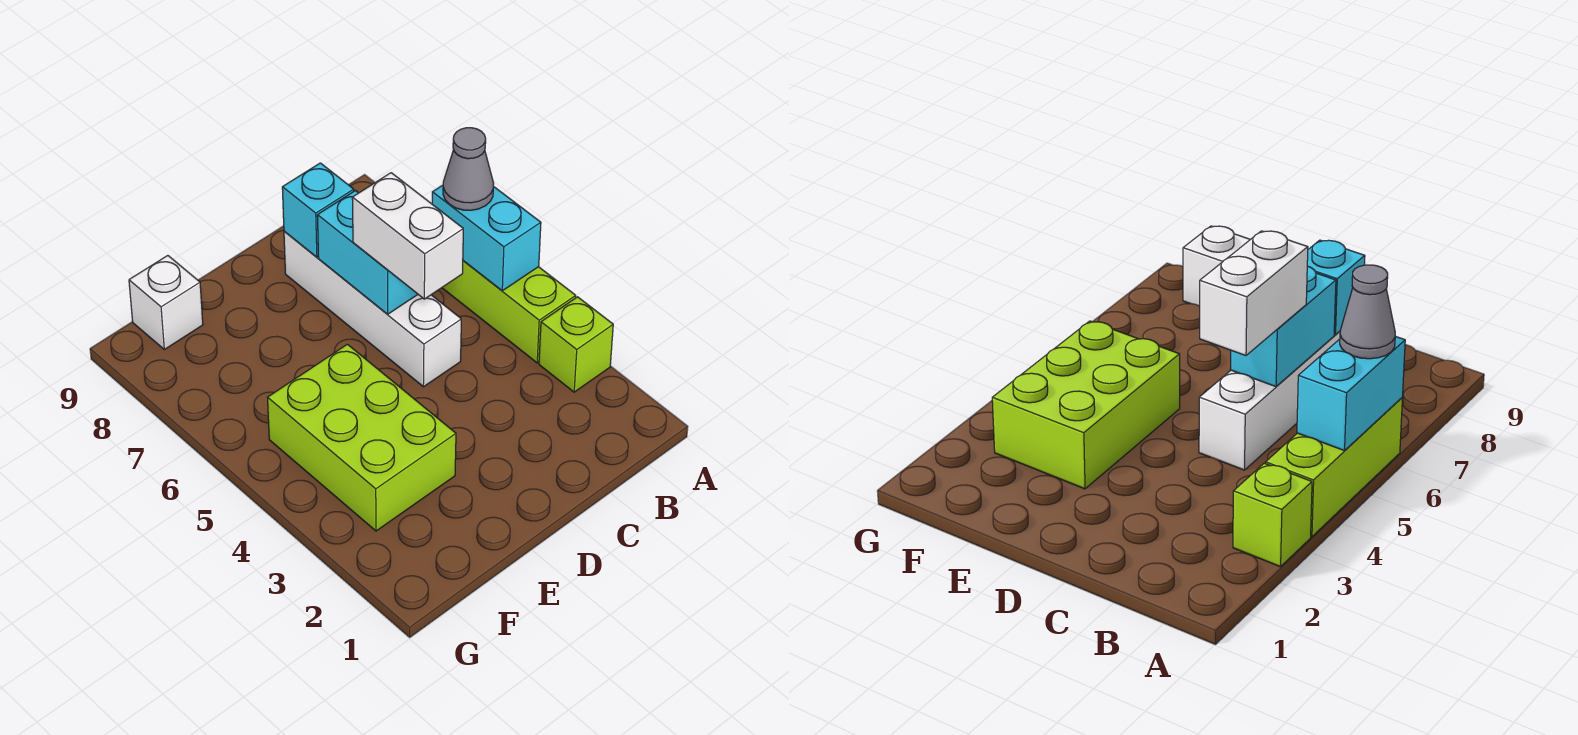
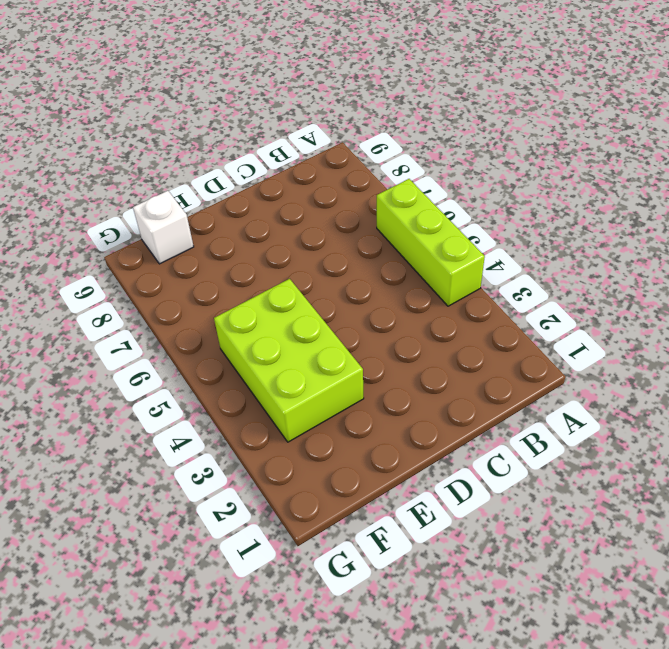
none -> lime 1x1 brick [539,297,613,392]
none -> white 1x4 brick [284,231,461,387]

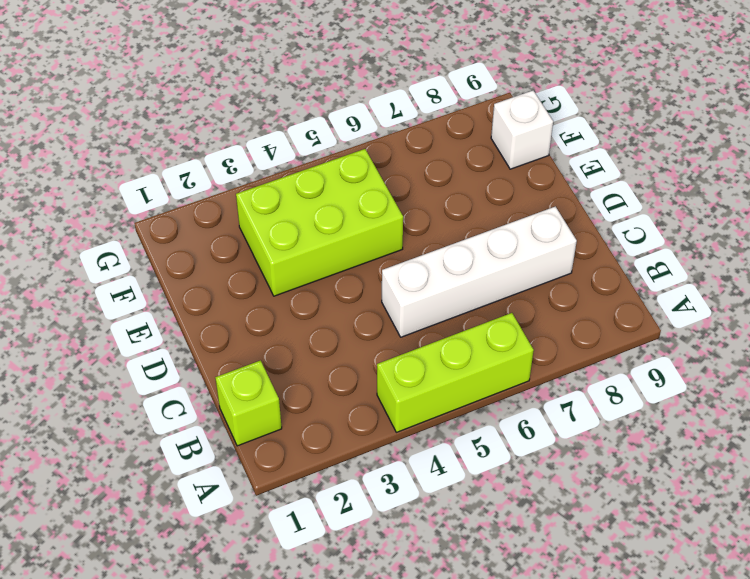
lime 1x1 brick [215,361,282,446] -> lime 1x1 brick moved to [539,297,613,392]
none -> cyan 1x2 brick [432,185,541,291]
none -> cyan 1x2 brick [317,191,418,314]

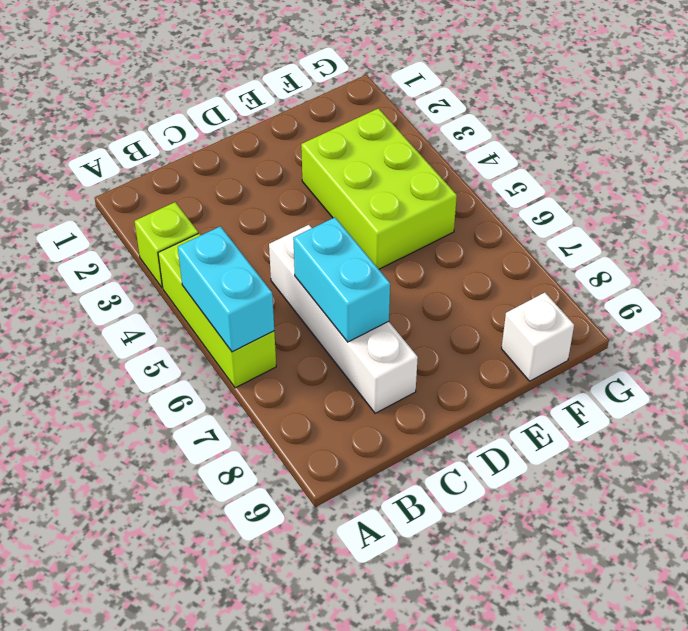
none -> cyan 1x1 brick [282,163,354,257]
none -> grey 1x1 cone [443,128,494,210]

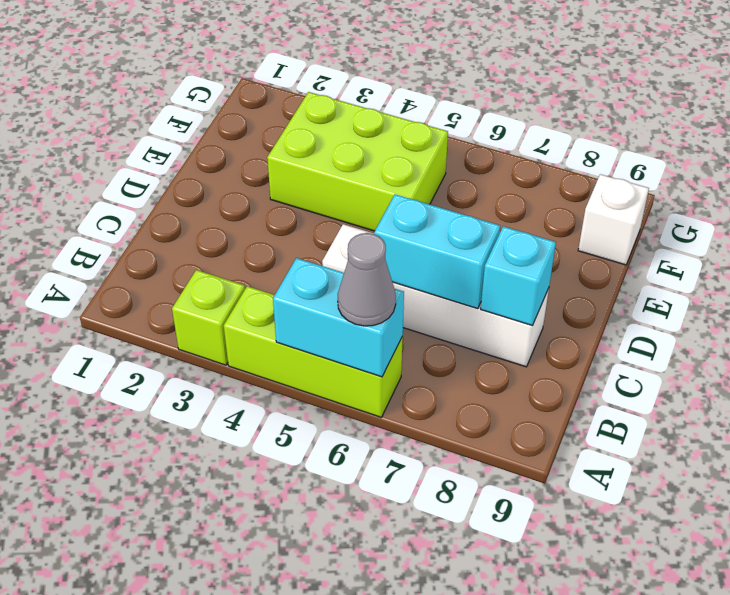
none -> white 1x2 brick [352,173,463,299]

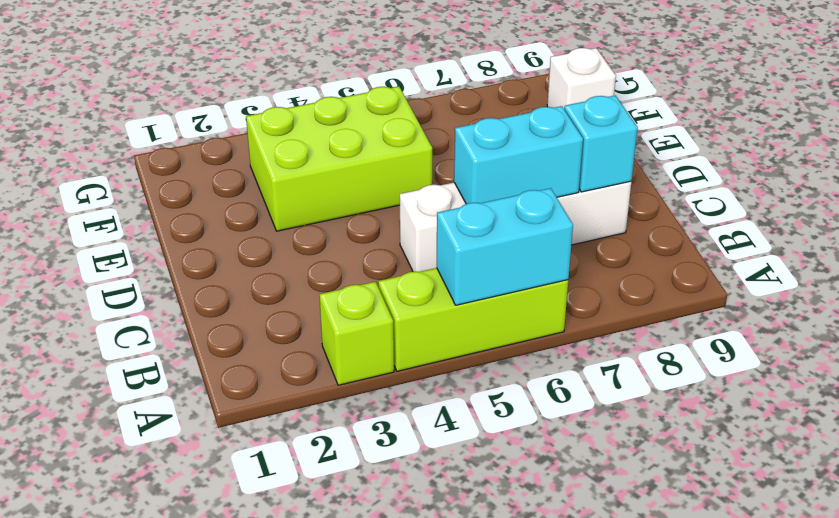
none -> grey 1x1 cone [443,128,494,210]
none -> white 1x2 brick [352,173,463,299]

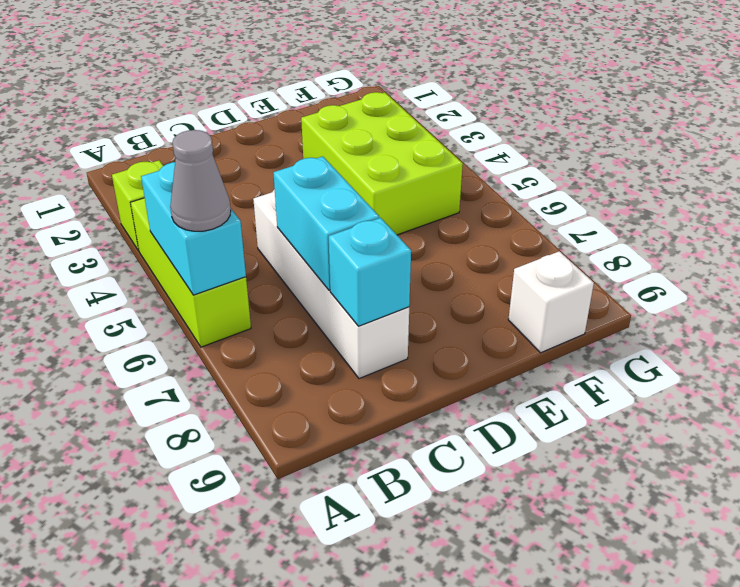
none -> white 1x2 brick [352,173,463,299]

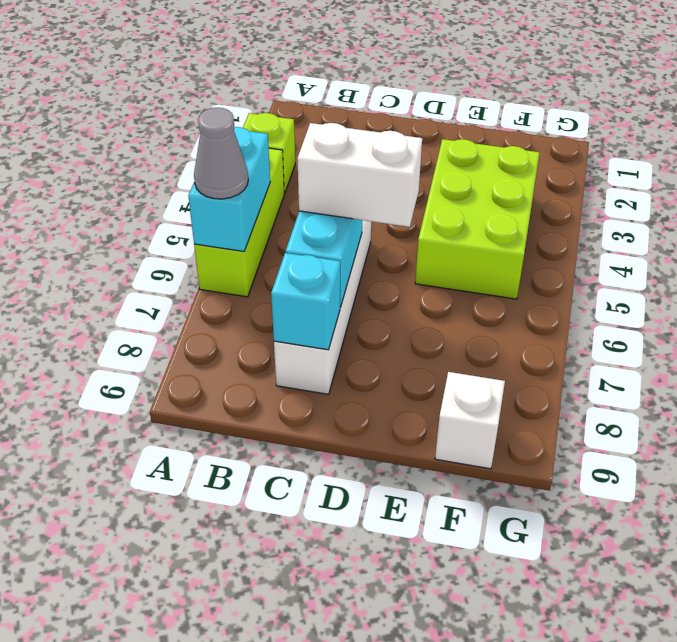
white 1x2 brick [297,123,422,227] -> white 1x2 brick turned to [352,173,463,299]

